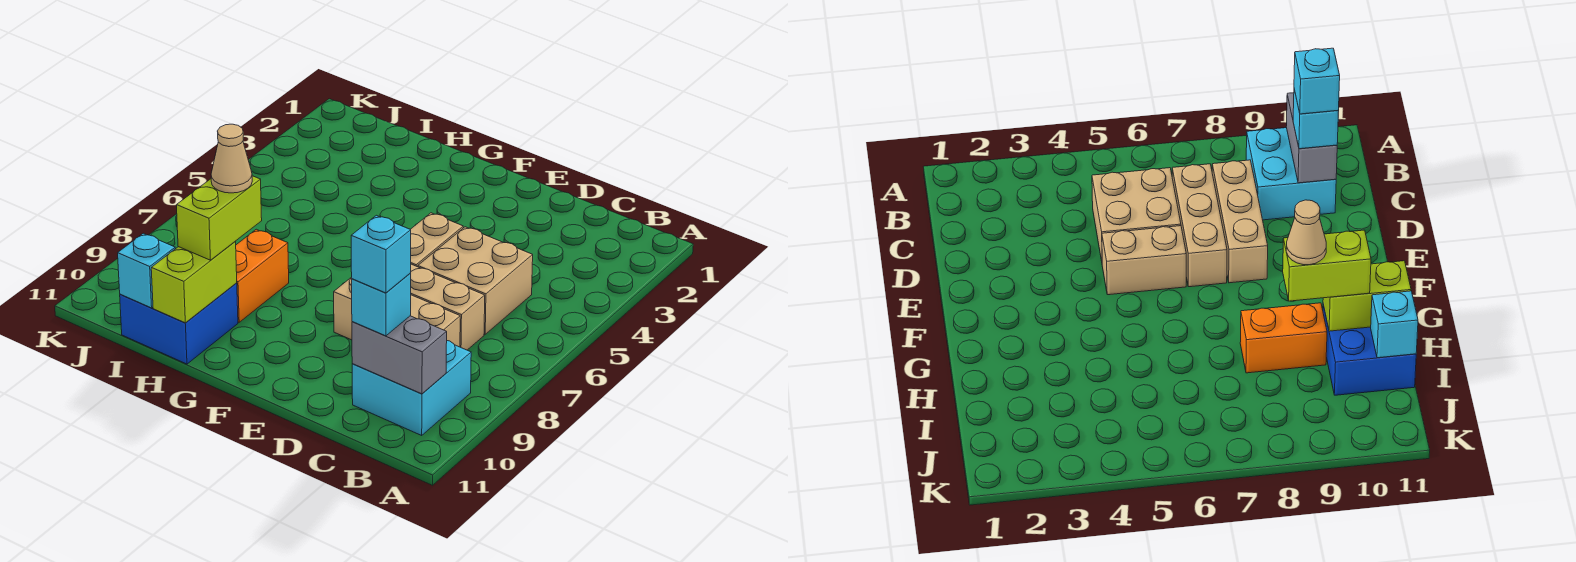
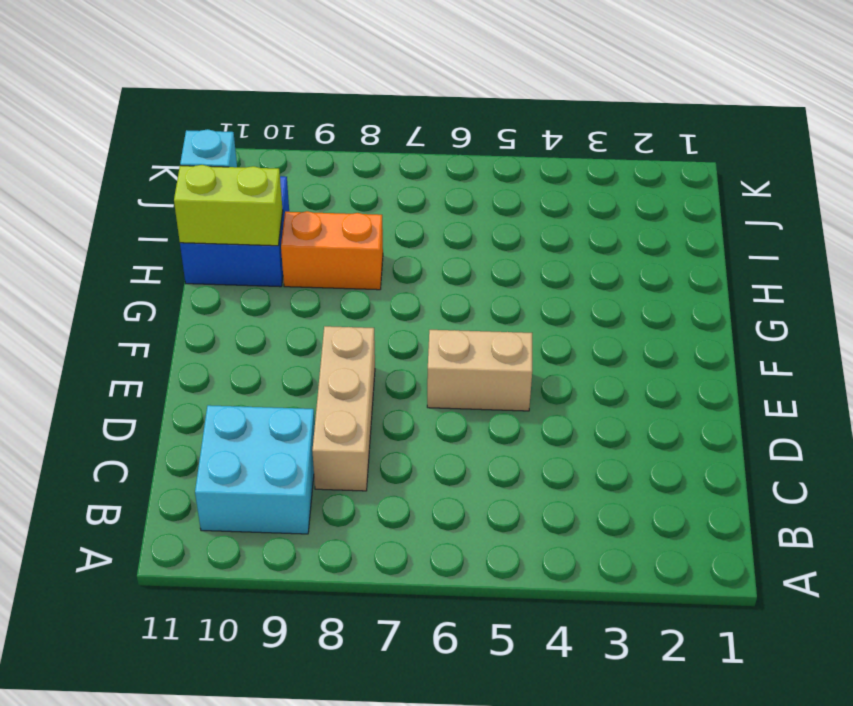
none -> tan 2x2 brick [418,227,533,334]
none -> tan 1x3 brick [411,264,485,350]
none -> grey 1x2 brick [352,316,447,394]

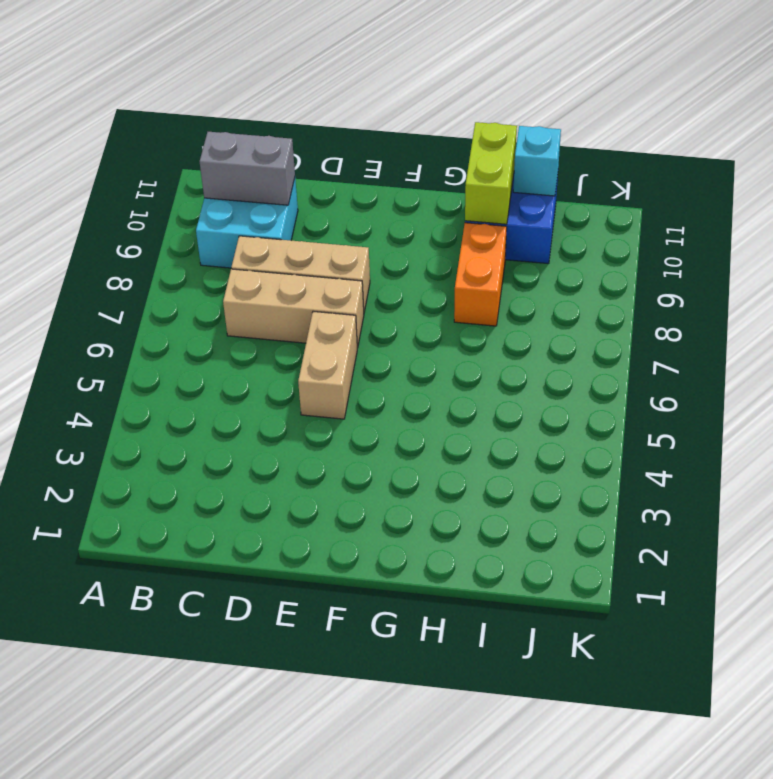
none -> tan 2x2 brick [418,227,533,334]
none -> cyan 1x1 brick [352,273,411,336]
none -> lime 1x2 brick [177,176,262,260]

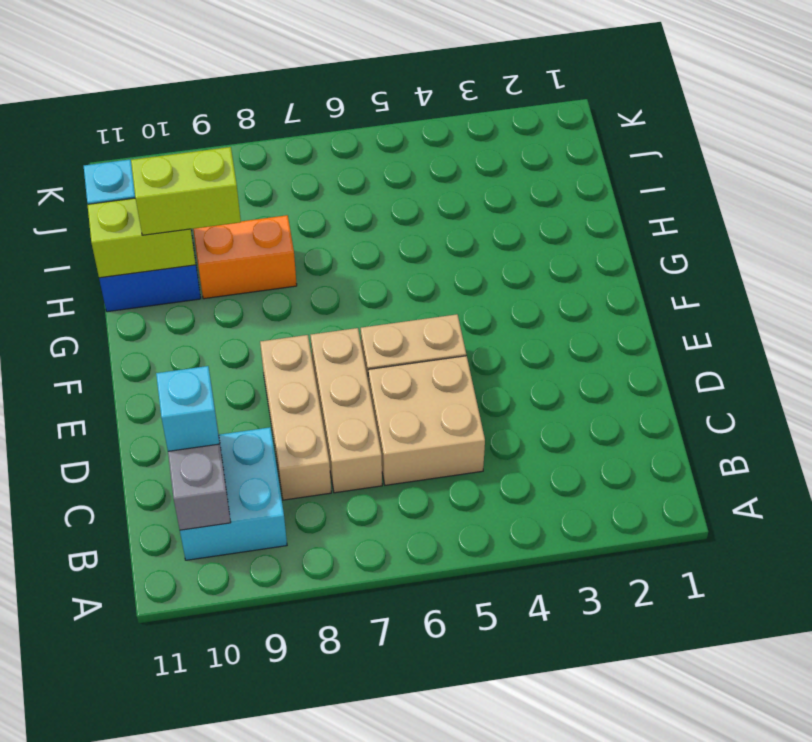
none -> cyan 1x1 brick [351,215,411,293]
none -> tan 1x1 cone [211,124,252,193]

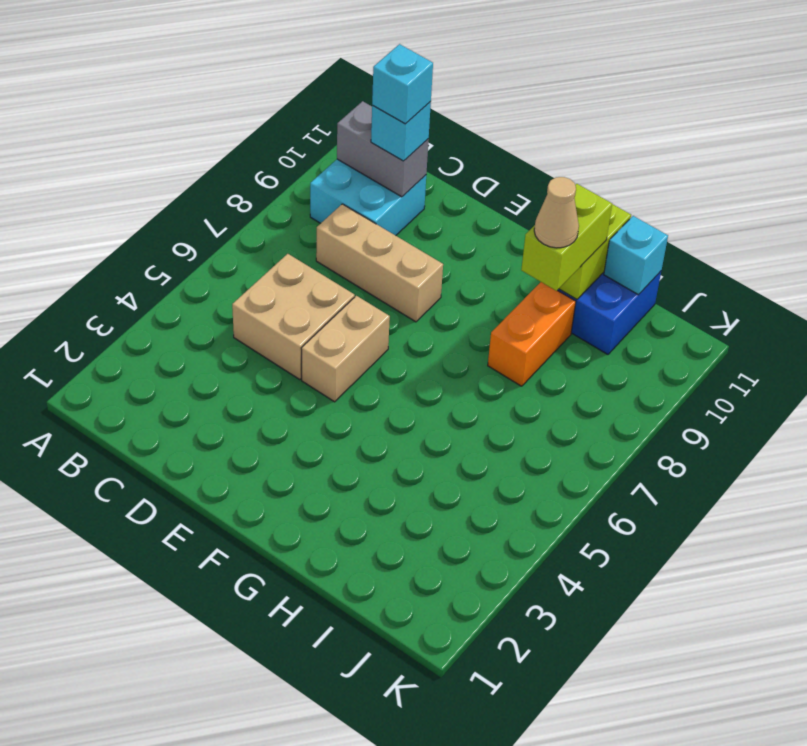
none -> tan 1x3 brick [411,264,485,350]

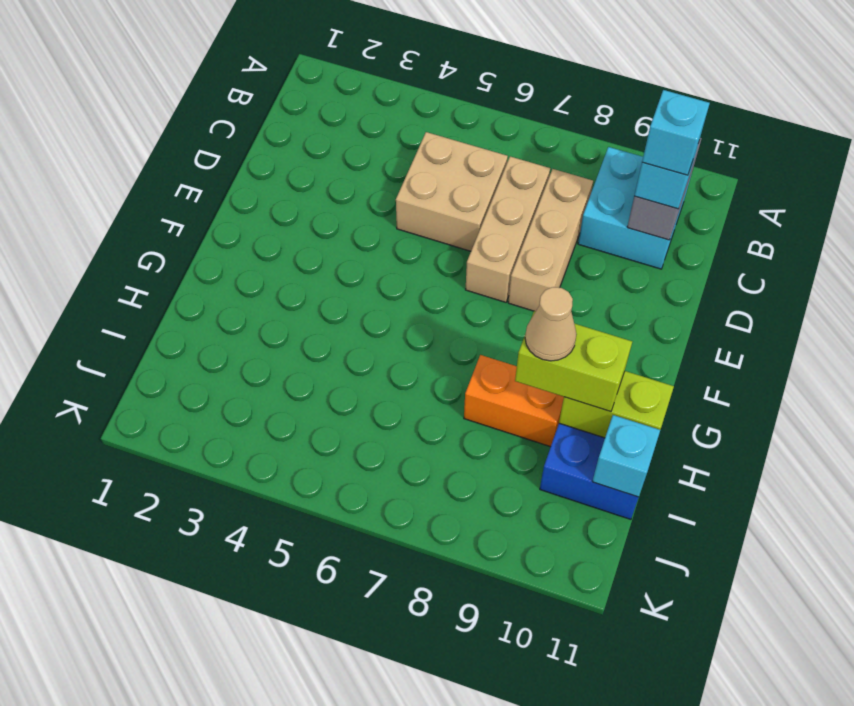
none -> tan 1x2 brick [410,213,463,267]

